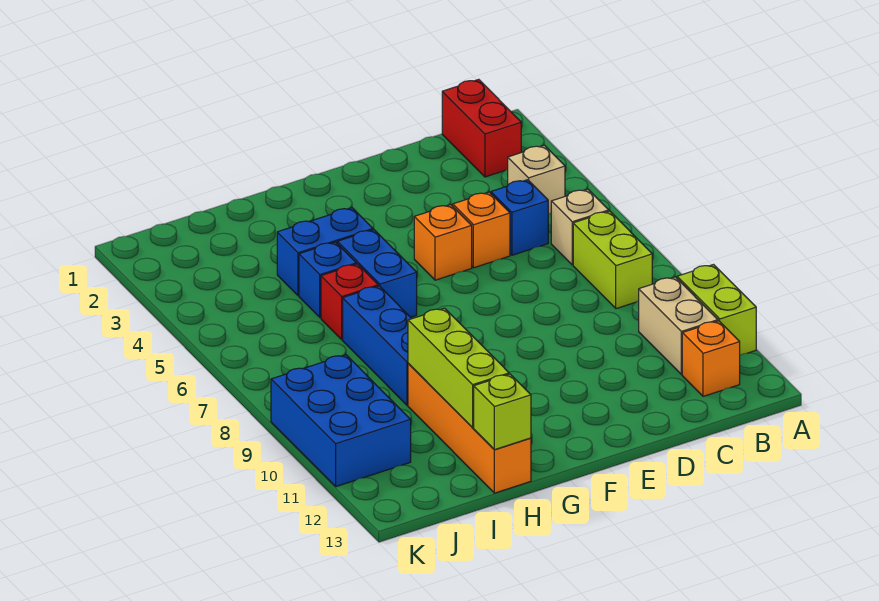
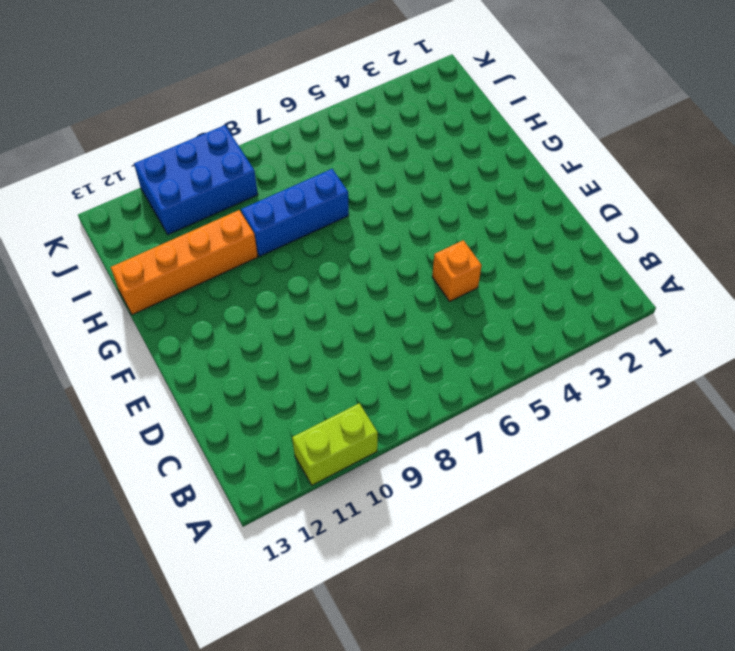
none -> red 1x2 brick [442,79,521,177]
none -> tan 1x1 brick [508,145,565,215]
none -> tan 1x1 brick [551,189,609,265]

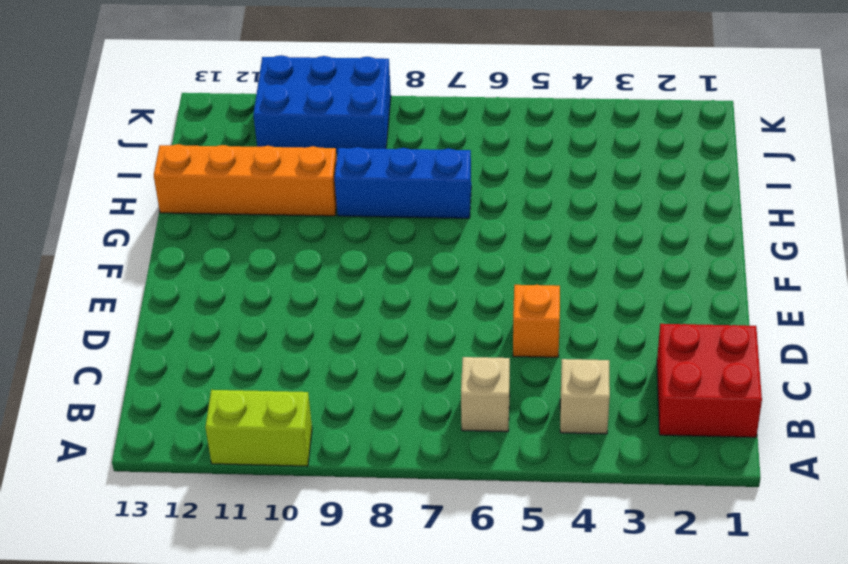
red 2x2 brick [657,324,762,437] -> red 1x2 brick [442,79,521,177]
none -> lime 1x2 brick [573,211,652,309]
none -> tan 1x2 brick [639,277,718,374]
none -> orange 1x1 brick [682,321,740,396]

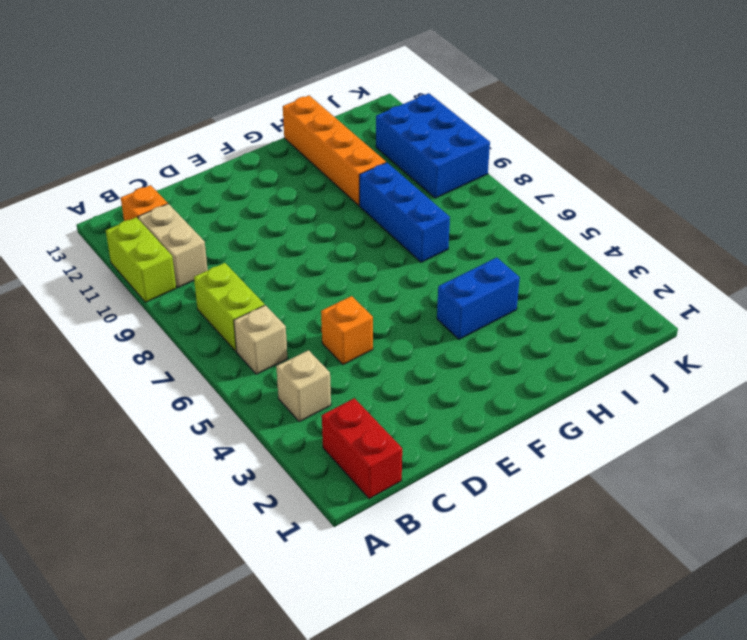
none -> blue 1x1 brick [491,180,548,255]
none -> orange 1x1 brick [414,205,472,280]
none -> blue 1x2 brick [337,230,417,317]

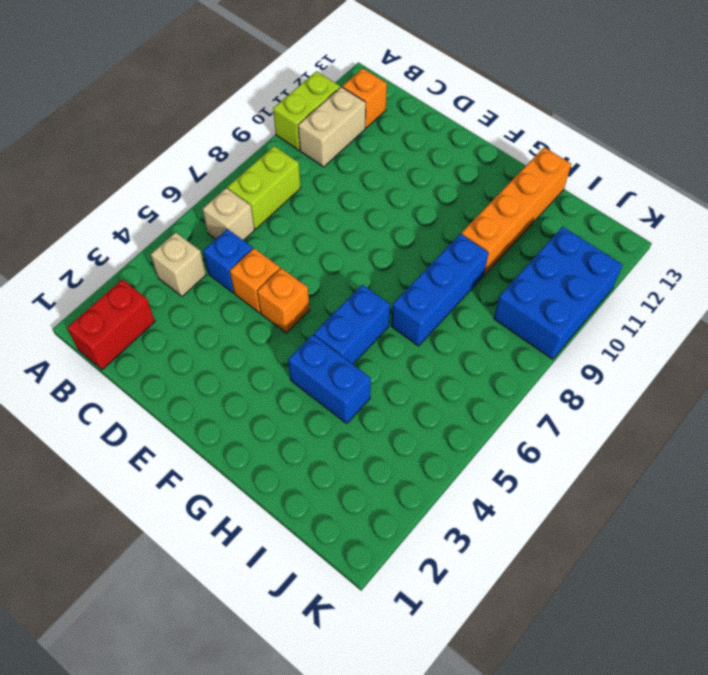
none -> blue 1x1 brick [299,242,356,318]
none -> red 1x1 brick [321,264,378,339]
none -> lime 1x3 brick [408,308,509,428]

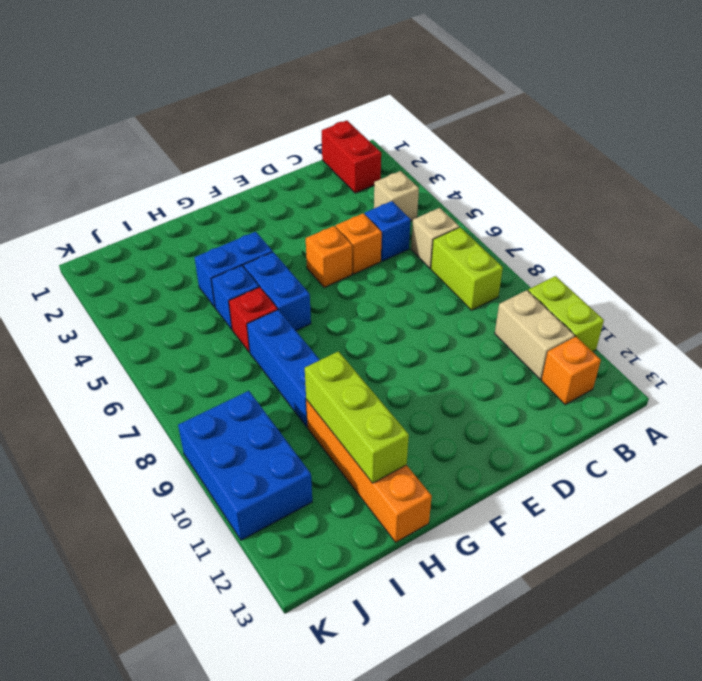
none -> lime 1x1 brick [474,374,531,450]

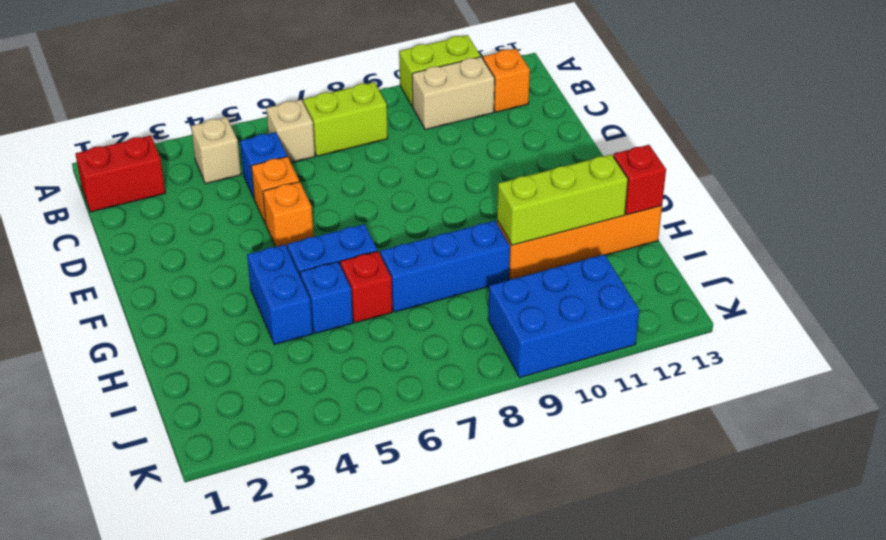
red 1x1 brick [613,145,666,215] -> lime 1x1 brick [474,374,531,450]

